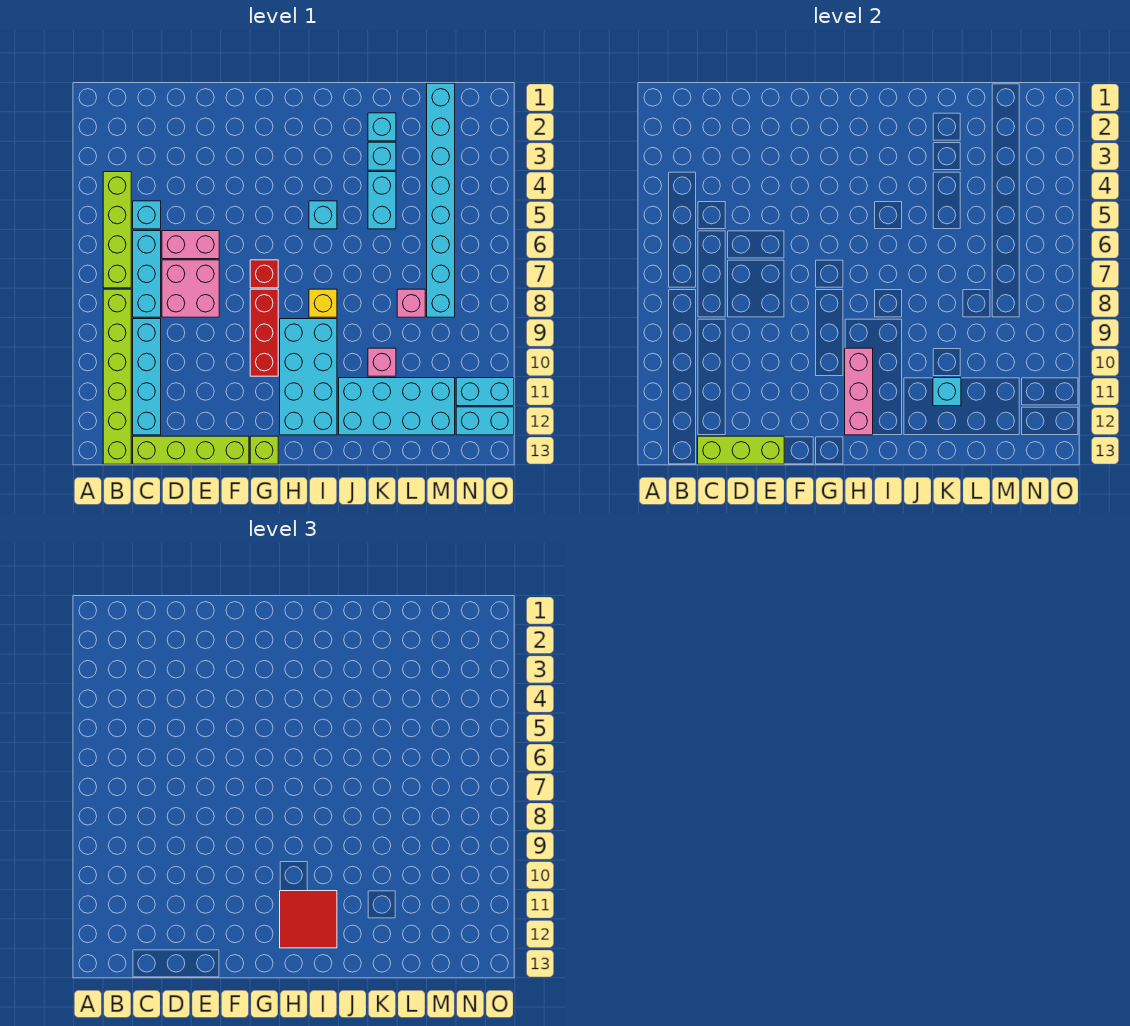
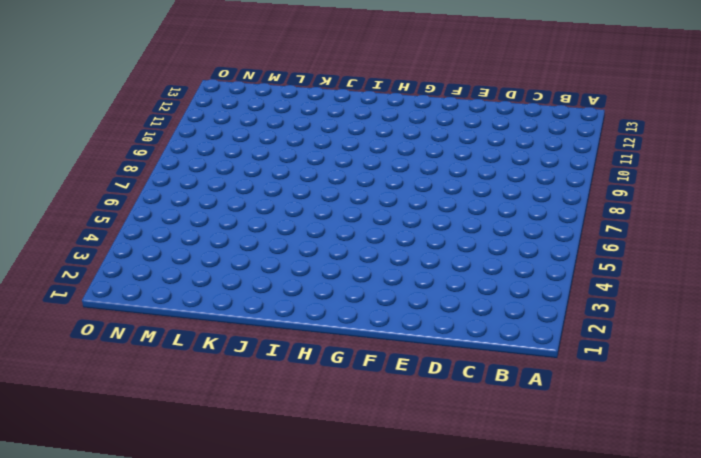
none -> lime 1x4 brick [103,172,131,288]
none -> lime 1x6 brick [103,289,131,464]
none -> cyan 1x1 brick [133,201,161,229]

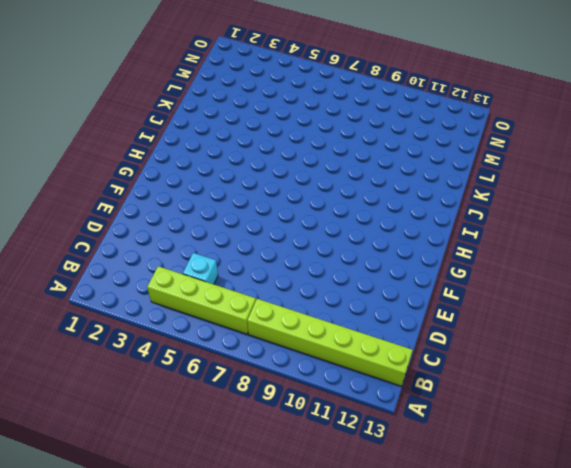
none -> cyan 1x3 brick [133,231,161,317]
none -> cyan 1x4 brick [133,319,161,435]
none -> lime 1x4 brick [133,436,249,464]

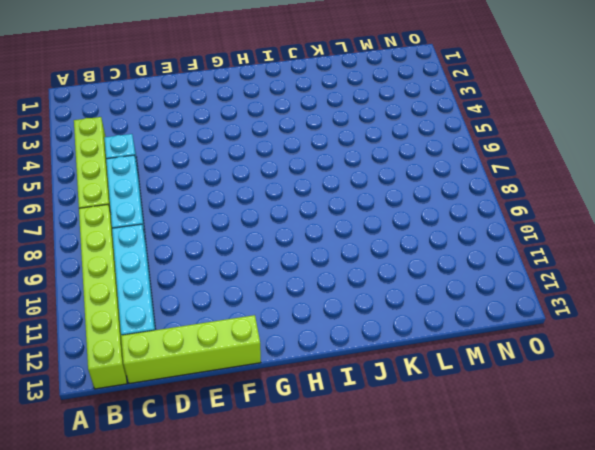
none -> pink 1x2 brick [162,231,219,259]
none -> pink 2x2 brick [162,260,219,317]
none -> red 1x1 brick [250,260,278,288]

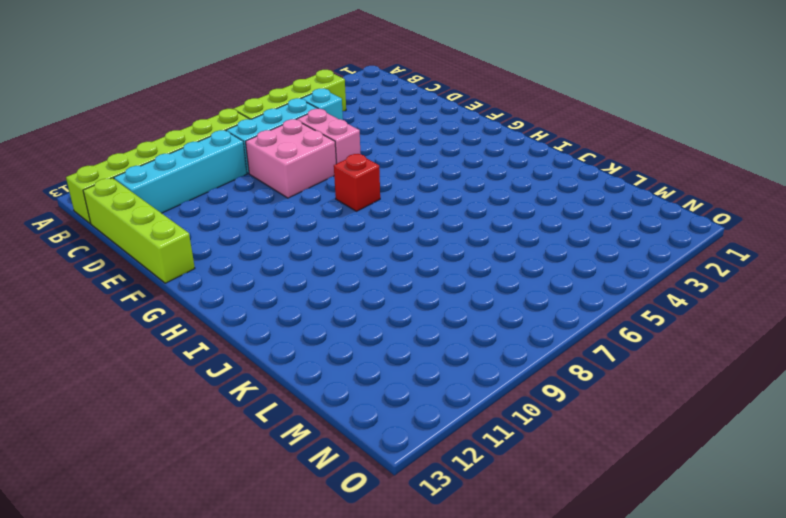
none -> red 1x3 brick [250,289,278,376]
none -> lime 1x1 brick [250,436,278,464]
none -> cyan 2x4 brick [280,319,337,435]

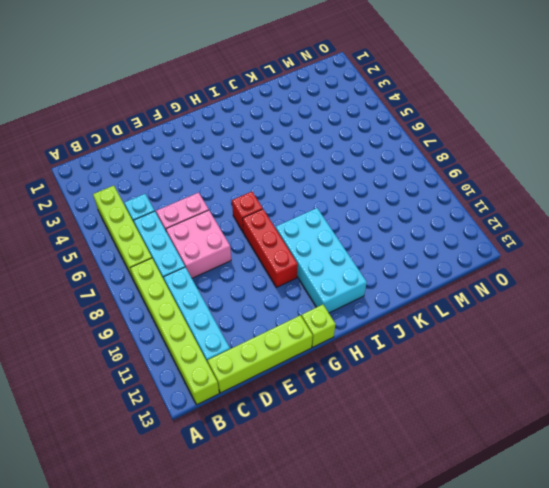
none -> cyan 1x1 brick [309,201,337,229]
none -> yellow 1x1 brick [309,289,337,317]
none -> cyan 2x4 brick [339,378,455,435]

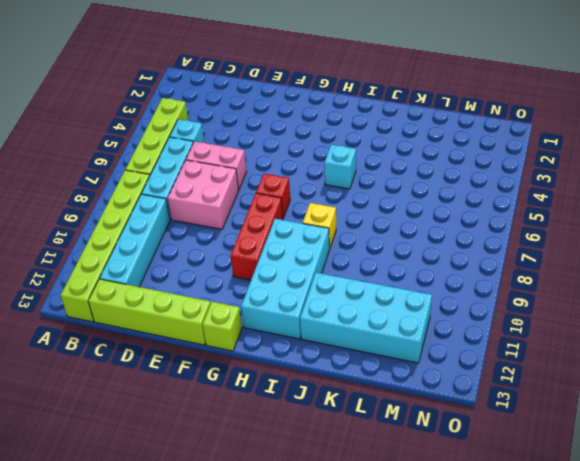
none -> cyan 1x1 brick [368,113,396,141]
none -> cyan 1x1 brick [368,142,396,170]
none -> cyan 1x2 brick [368,172,396,229]

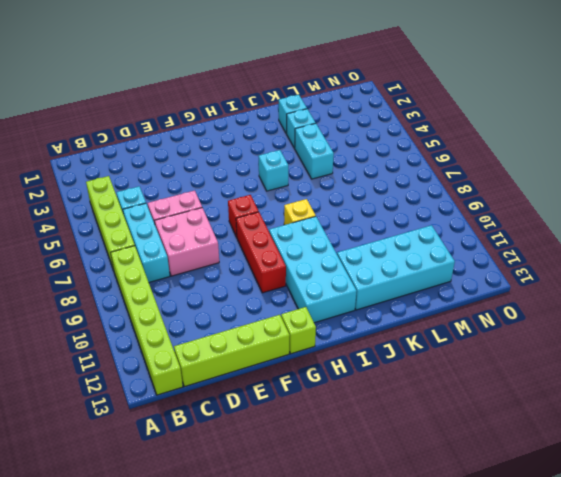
none -> cyan 1x4 brick [133,319,161,435]
none -> pink 1x1 brick [368,348,396,376]
none -> pink 1x1 brick [397,289,425,317]

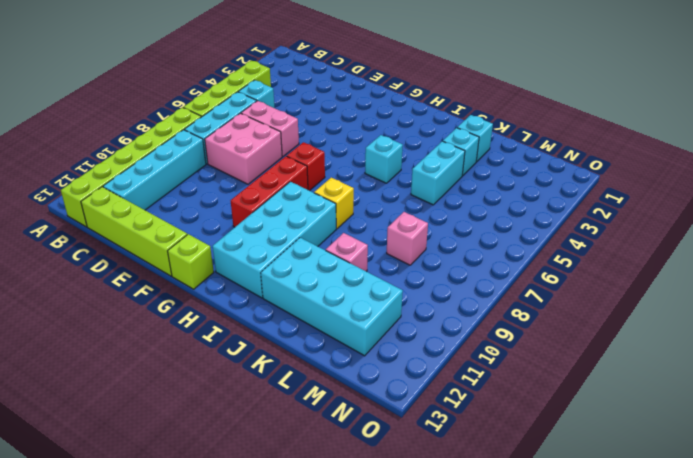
none -> cyan 1x8 brick [427,83,455,317]
none -> cyan 1x2 brick [456,378,514,406]
none -> cyan 1x2 brick [456,407,514,435]

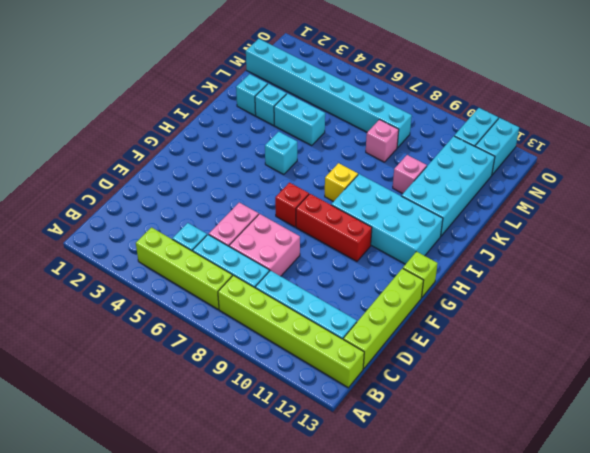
none -> lime 1x3 brick [698,436,784,464]
none -> pink 1x3 brick [845,348,873,435]
none -> cyan 1x1 brick [933,378,961,406]

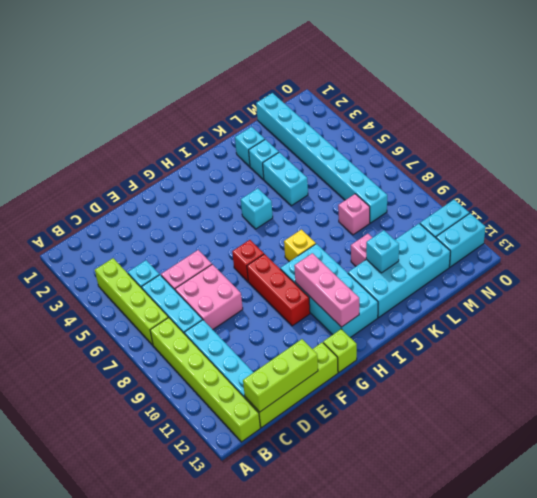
none -> red 2x2 tile [280,891,337,948]

